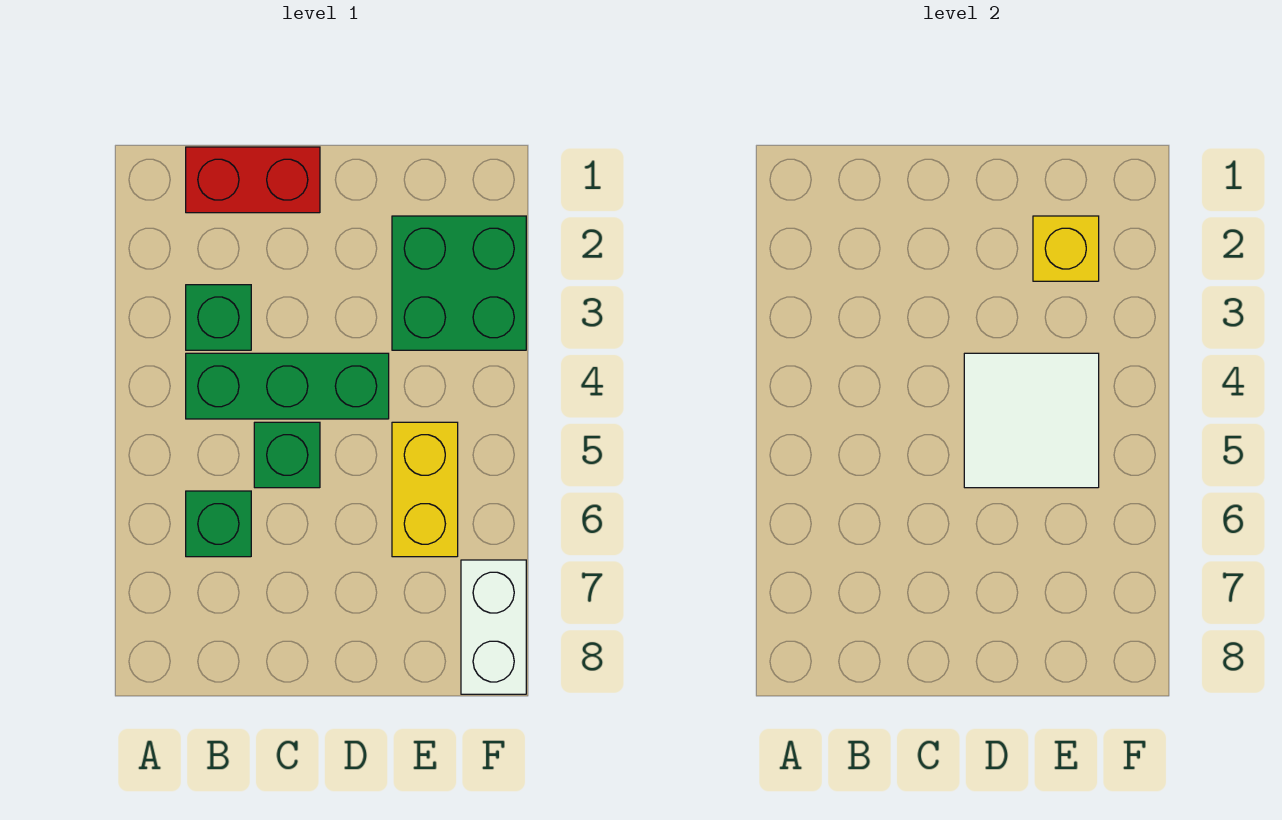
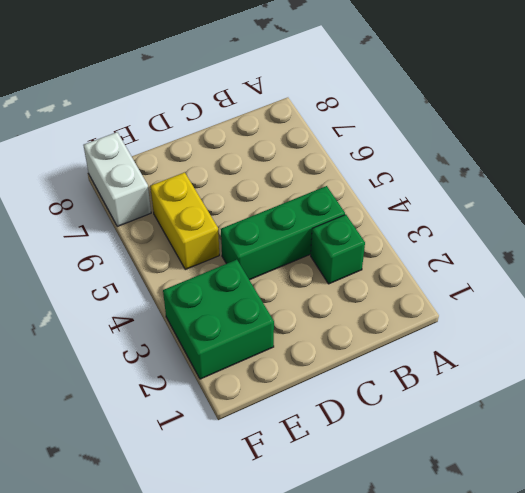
none -> red 1x2 brick [186,147,320,213]
none -> green 1x1 brick [186,491,251,557]

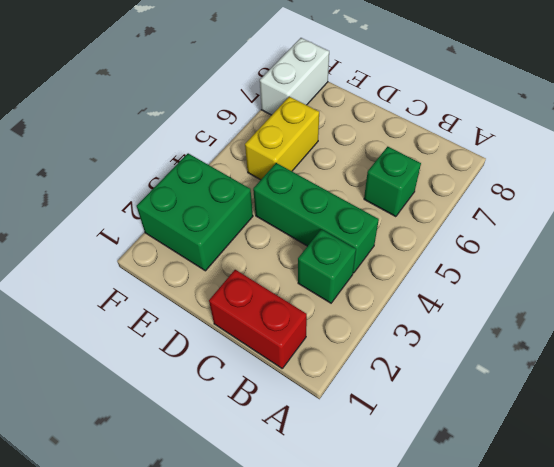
none -> green 1x1 brick [254,422,320,488]
none -> white 2x2 tile [964,353,1099,488]

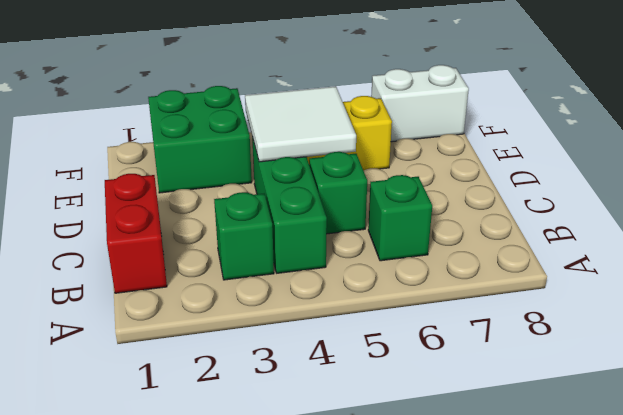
none -> yellow 1x1 brick [1033,216,1099,281]

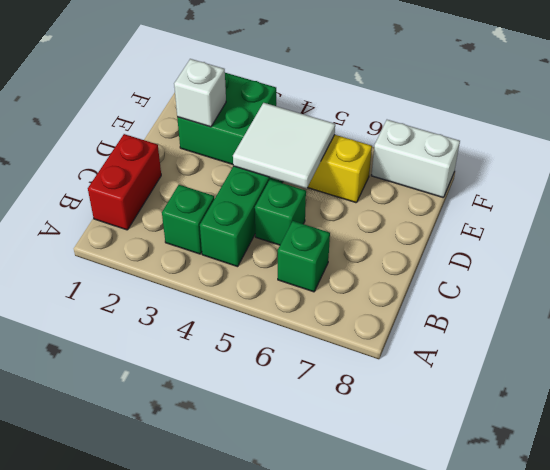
white 1x1 brick [174,59,226,127] -> yellow 1x1 brick [1033,216,1099,281]

